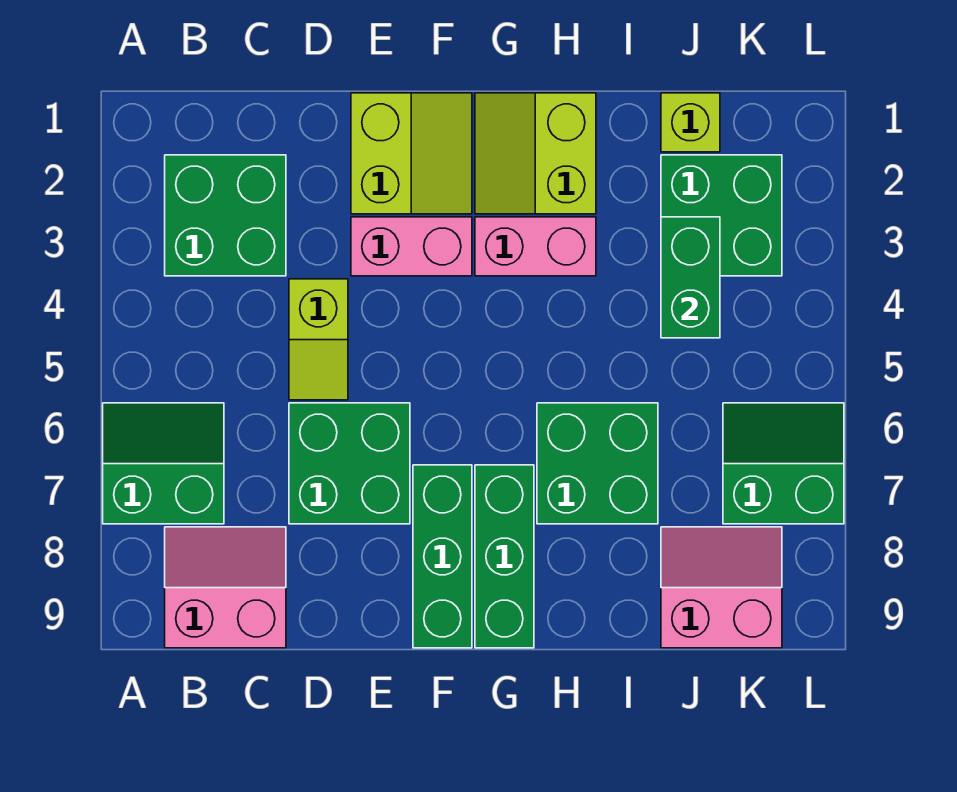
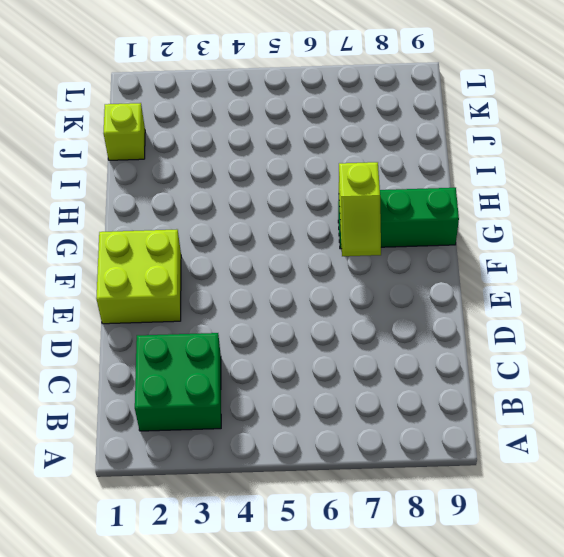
lime 2x2 brick [96,229,181,324] -> lime 2x2 slope [351,93,472,214]
lime 1x2 slope [339,162,381,256] -> lime 1x2 slope turned to [289,279,348,400]
none -> green 2x2 slope [103,403,224,524]
none -> pink 2x2 slope [165,527,286,648]
none -> green 2x2 brick [289,403,410,524]

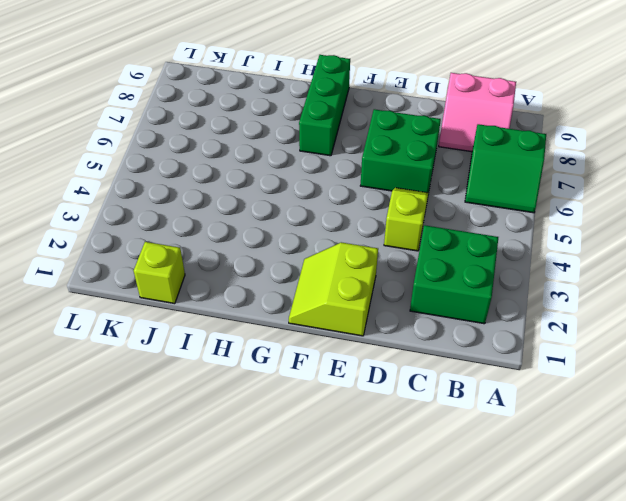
none -> pink 1x2 brick [351,217,472,276]
none -> green 1x3 brick [413,465,472,648]
none -> lime 2x2 slope [475,93,596,214]

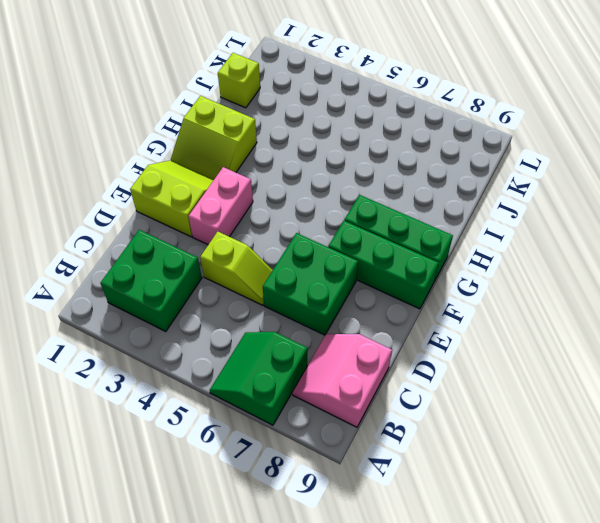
none -> pink 1x2 brick [475,217,596,276]
none -> green 2x2 brick [537,403,658,524]
none -> green 2x2 brick [661,155,782,276]

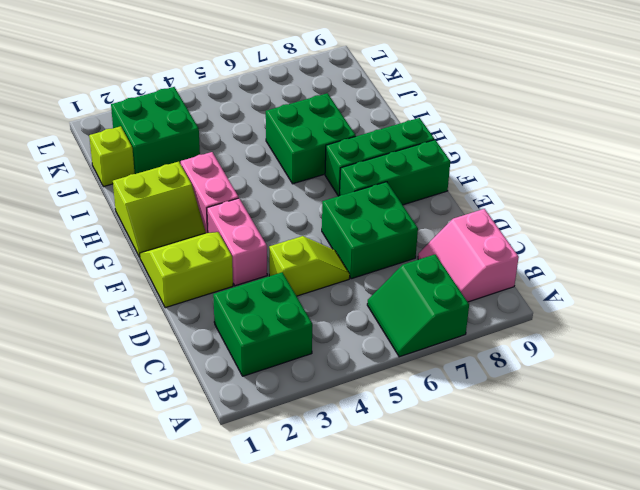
none -> pink 2x2 slope [661,527,782,648]
none -> green 2x2 slope [723,403,844,524]
none -> green 1x2 brick [661,217,720,338]

